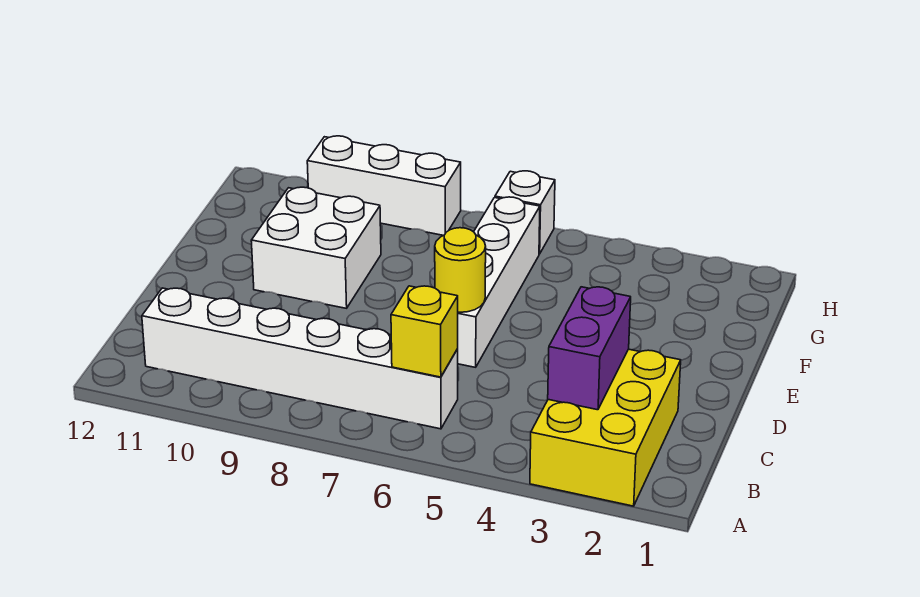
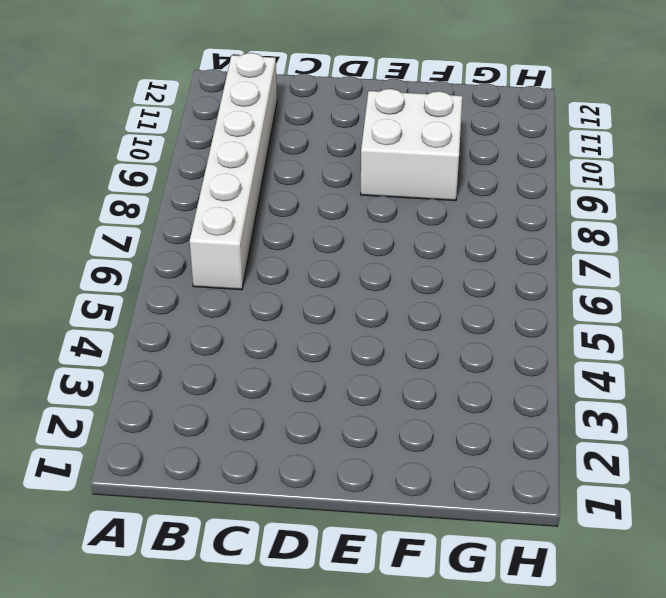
none -> yellow 2x3 brick [530,349,681,506]
none -> white 1x4 brick [458,197,540,367]

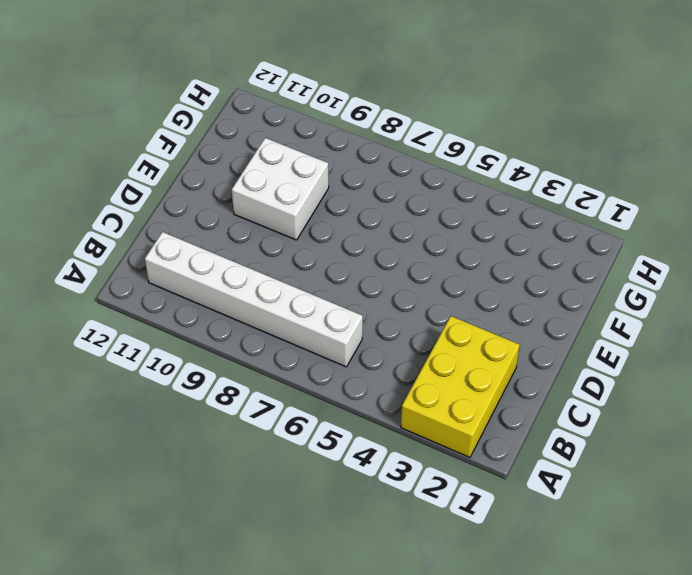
none -> white 1x4 brick [458,197,540,367]
none -> white 1x1 brick [495,171,555,254]

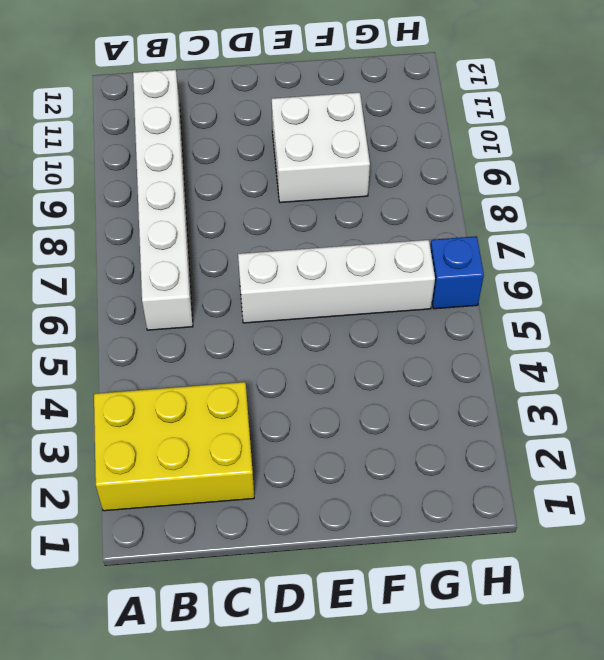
blue 1x1 brick [430,236,484,309] -> white 1x1 brick [495,171,555,254]
none -> white 1x3 brick [307,136,461,235]
none -> purple 1x2 brick [548,287,631,410]

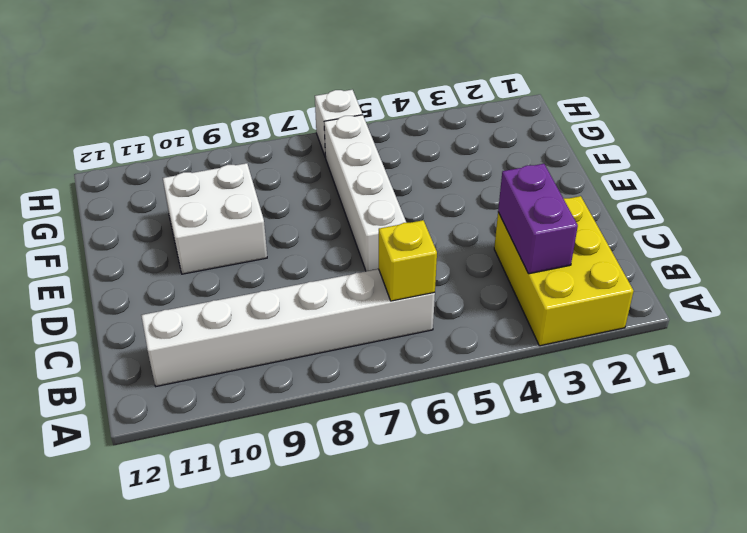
none -> white 1x3 brick [307,136,461,235]
none -> yellow 1x1 round brick [435,228,486,312]

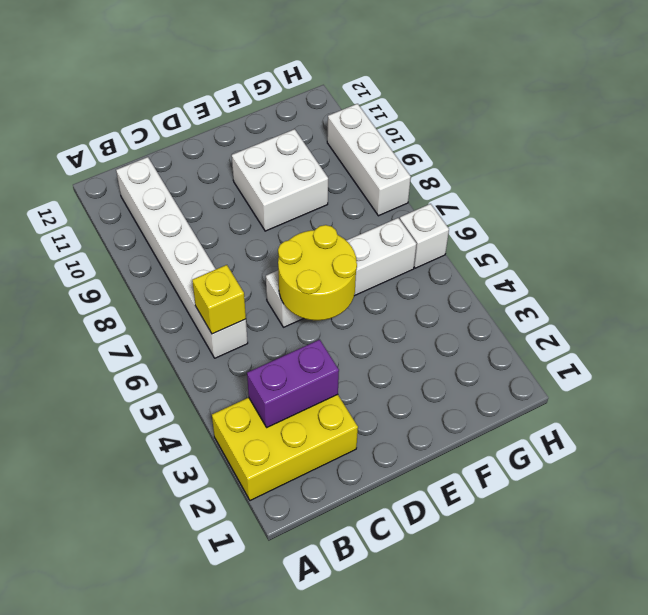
yellow 2x2 round brick [278,225,357,320] -> yellow 1x1 round brick [435,228,486,312]

